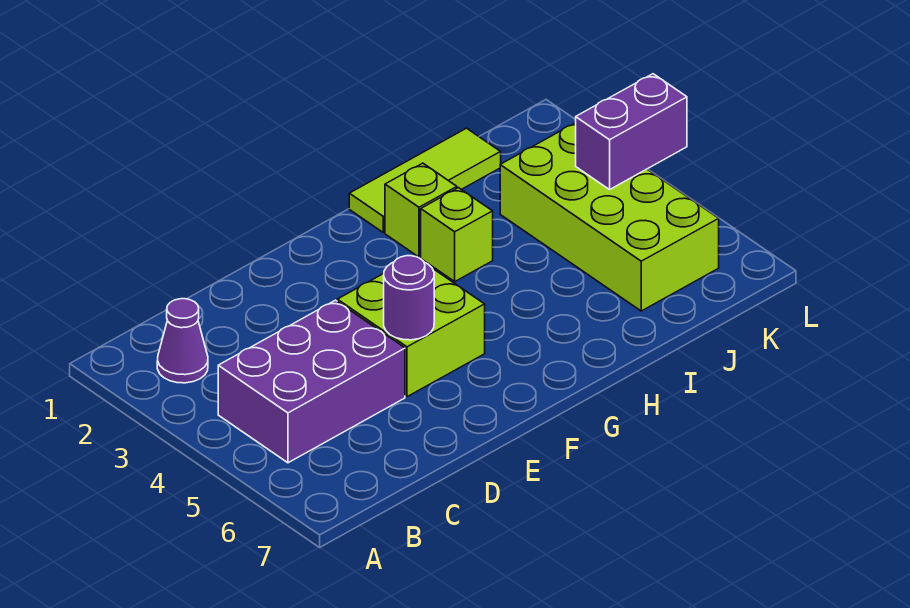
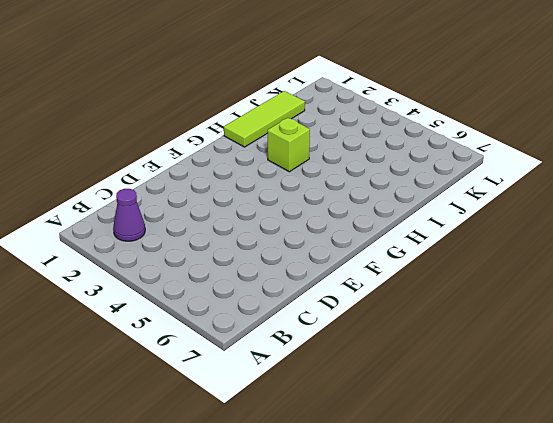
none -> purple 2x3 brick [218,300,405,463]
none -> lime 2x2 brick [337,269,485,397]

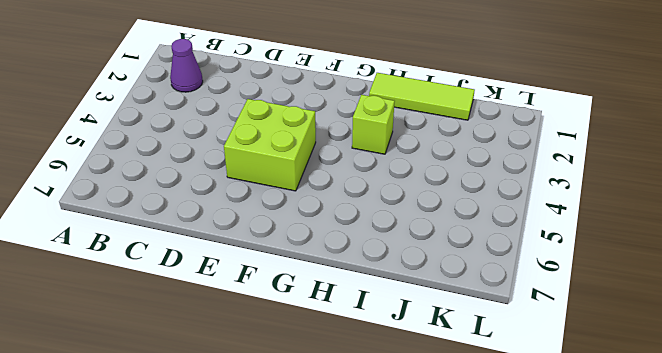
none -> purple 2x3 brick [218,300,405,463]
none -> lime 1x1 brick [385,163,457,257]

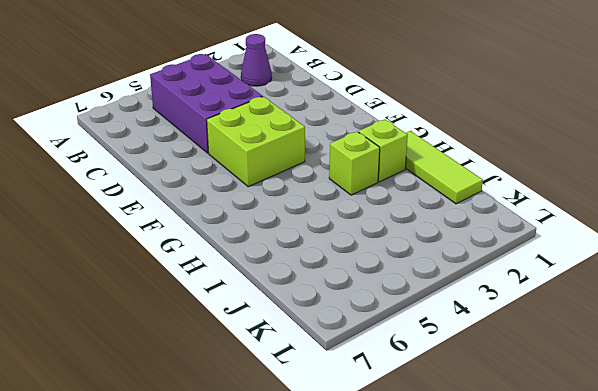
none -> lime 2x4 brick [500,123,719,311]
none -> purple 1x1 round brick [384,256,434,340]

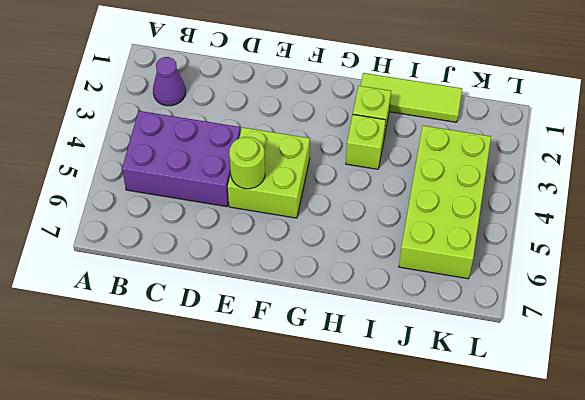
lime 1x1 round brick [229,137,265,189] -> purple 1x1 round brick [384,256,434,340]
none -> purple 1x2 brick [576,74,687,190]

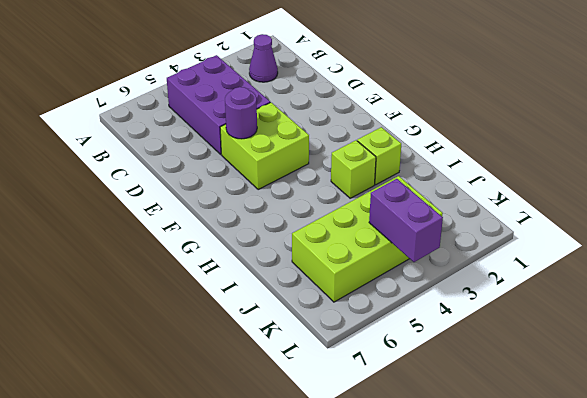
none -> lime 1x3 tile [349,128,501,233]

